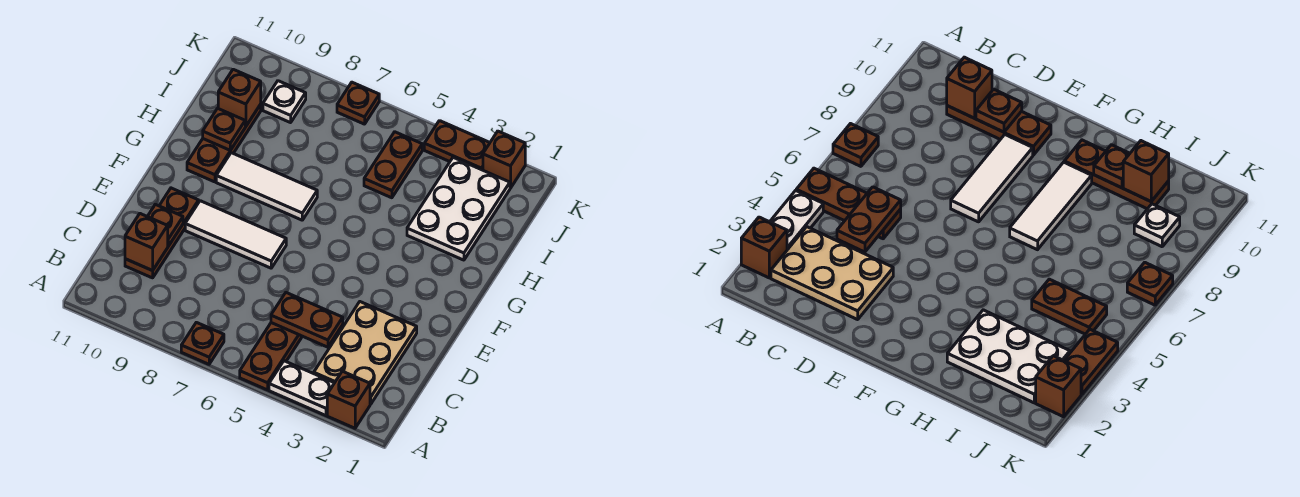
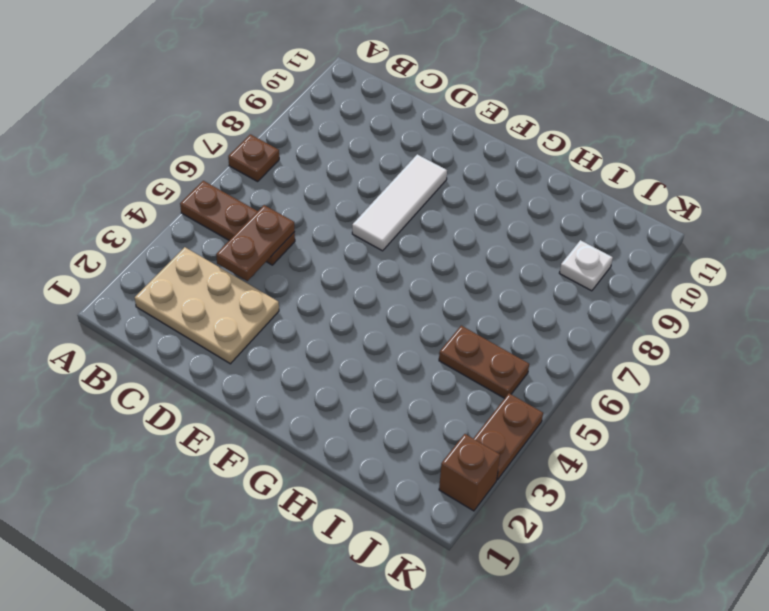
none -> brown 1x1 brick [327,371,370,428]
none -> white 1x2 plate [269,361,334,416]
none -> brown 1x3 plate [125,188,199,278]

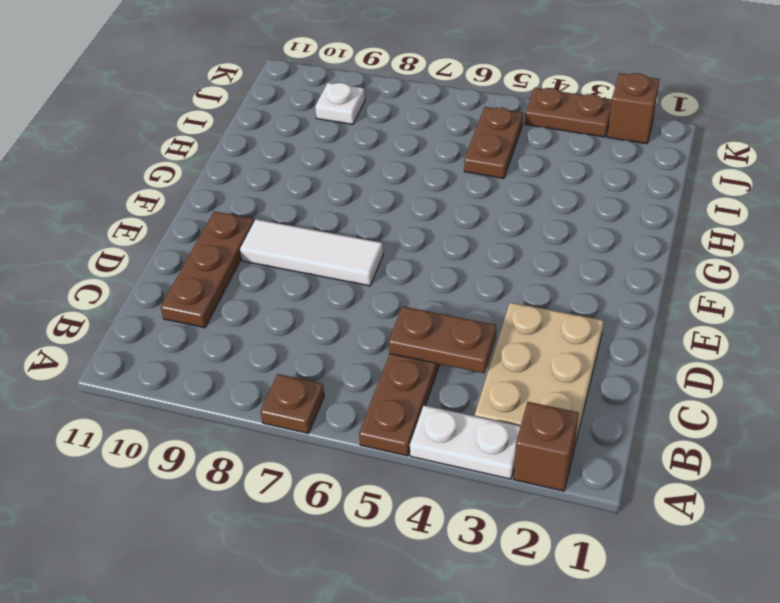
none -> white 1x3 tile [216,153,317,220]
none -> brown 1x3 plate [187,104,261,182]
none -> white 2x3 plate [407,157,510,260]

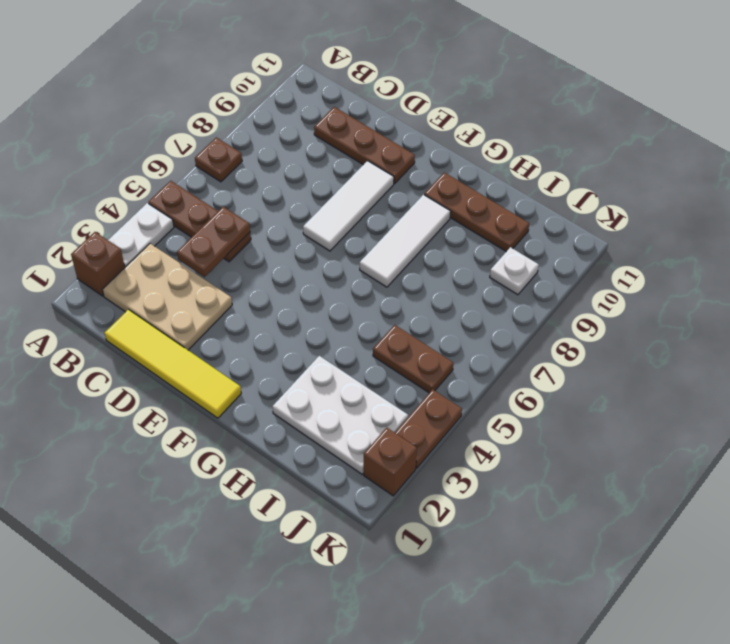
yellow 1x4 tile [105,309,241,418] -> none
none -> brown 1x1 plate [337,82,379,124]
none -> brown 1x1 brick [125,214,168,271]
none -> brown 1x1 plate [147,204,183,246]

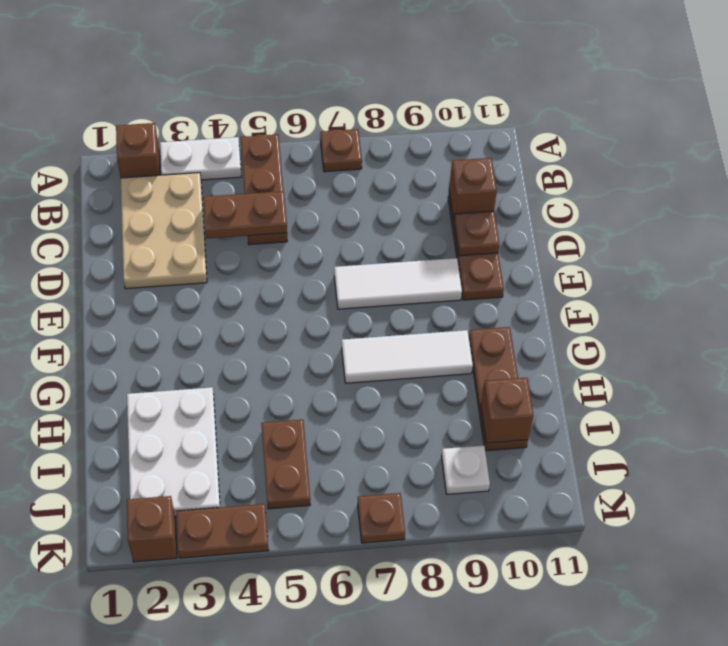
none -> brown 1x1 plate [203,108,245,150]

